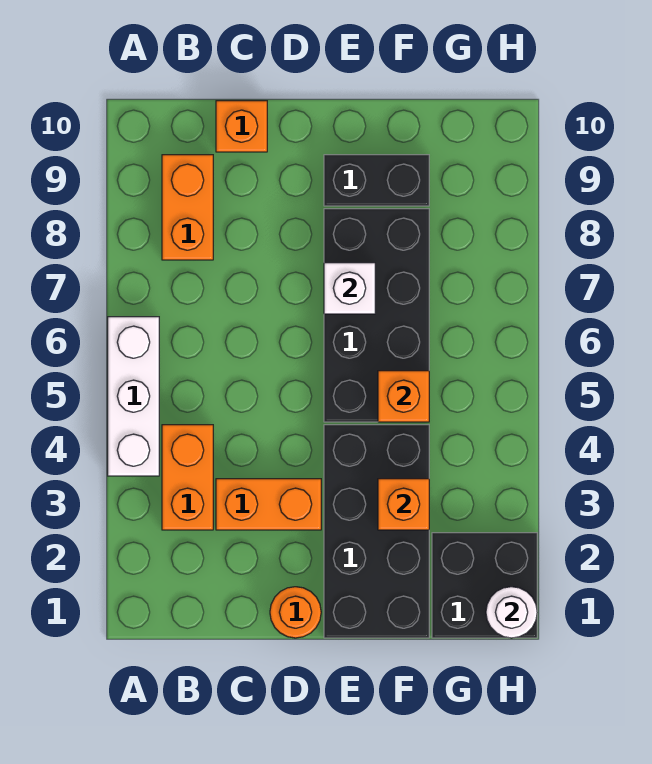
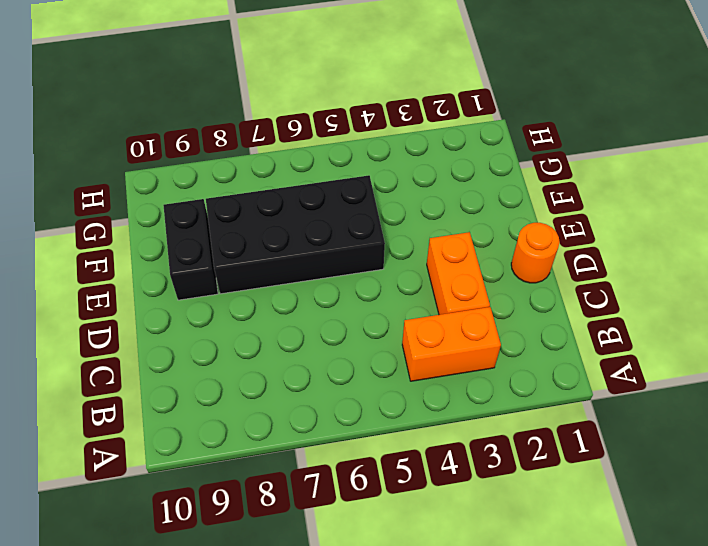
none -> white 1x3 brick [108,317,159,476]
none -> orange 1x2 brick [162,155,213,260]
none -> orange 1x1 brick [216,101,267,152]

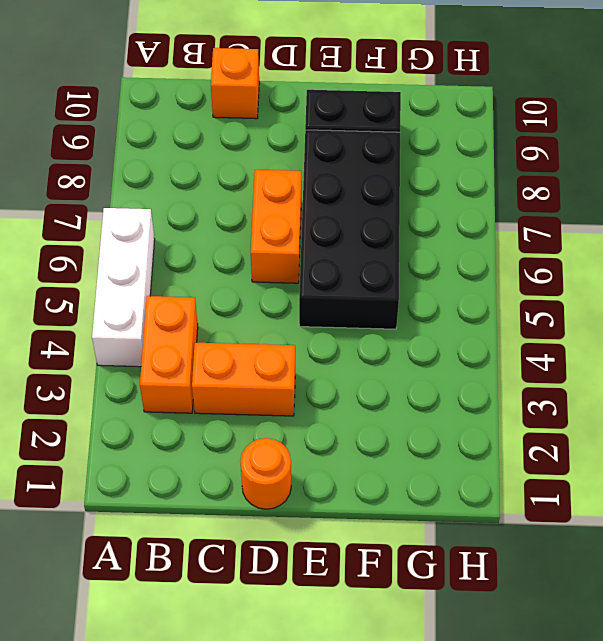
orange 1x2 brick [251,170,301,283] -> orange 1x2 brick moved to [162,155,213,260]
none -> black 2x4 brick [324,425,429,638]
none -> black 2x2 brick [432,533,537,638]
none -> white 1x1 brick [324,263,375,314]

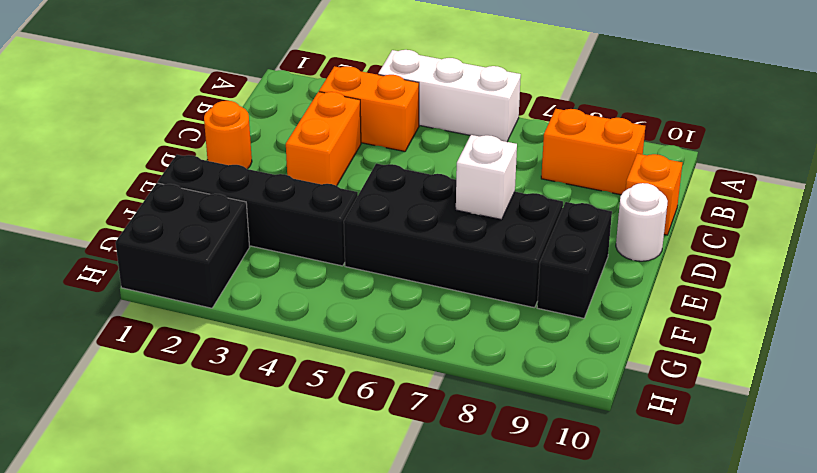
white 1x1 round brick [616,183,668,261] -> white 1x1 round brick moved to [486,587,537,638]
black 1x4 brick [158,155,358,266] -> black 2x4 brick [324,425,429,638]
none -> orange 1x1 brick [378,479,429,530]
none -> orange 1x1 brick [378,371,429,422]

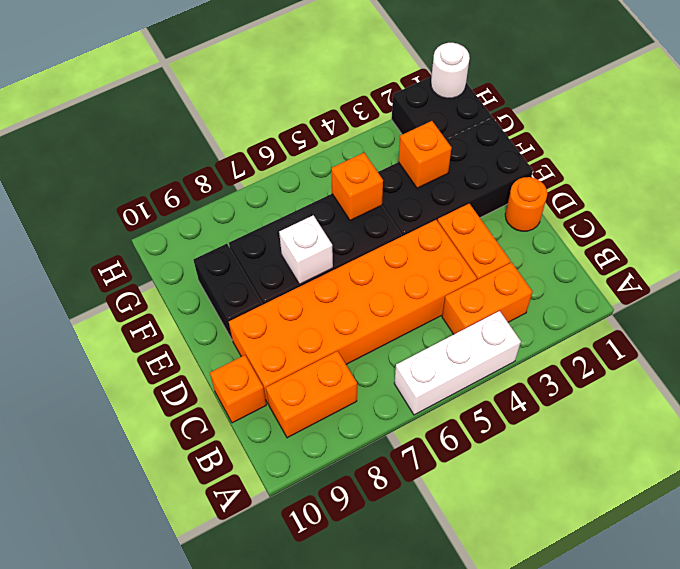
orange 2x6 brick [229,220,477,404] -> none

